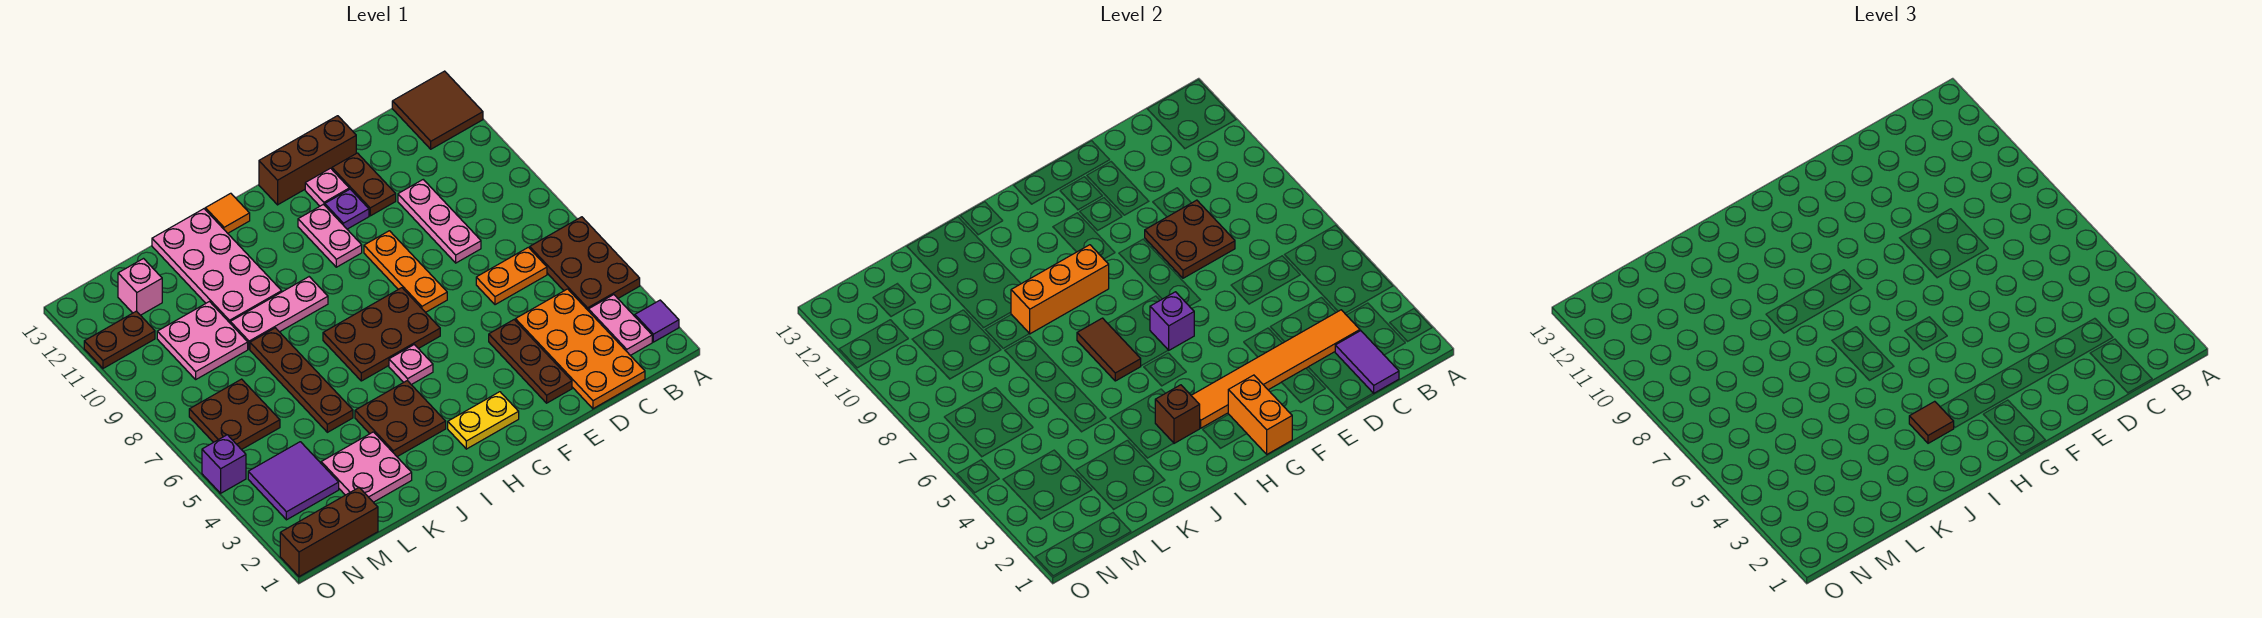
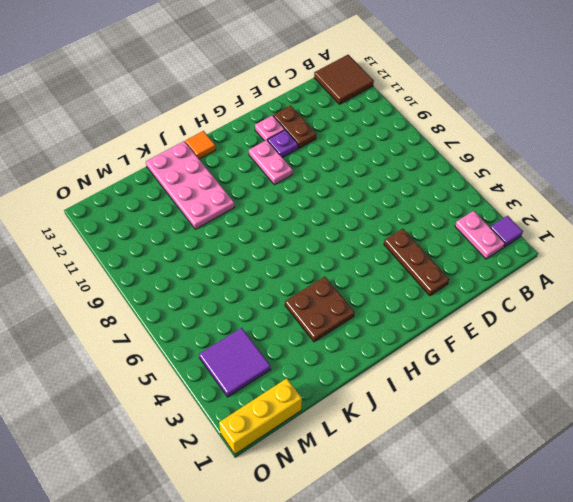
yellow 1x3 brick [219,378,302,454] -> brown 1x3 brick [280,488,378,577]
none -> brown 2x3 plate [530,217,640,311]
none -> orange 2x4 plate [515,289,645,409]
none -> orange 1x2 plate [476,247,547,305]
none -> pink 1x3 plate [398,180,481,263]

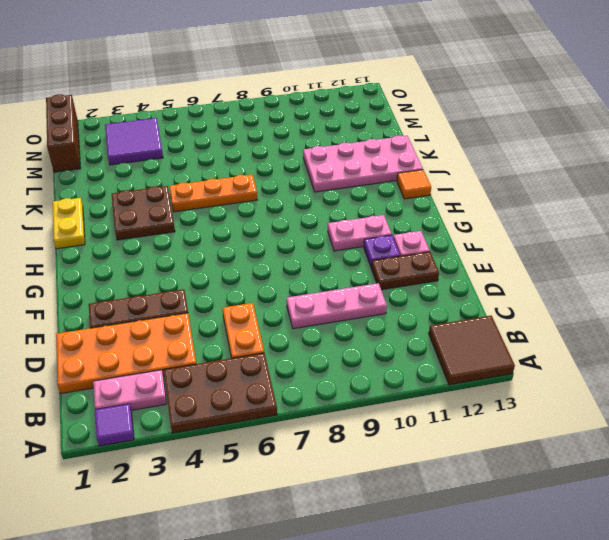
yellow 1x2 plate [53,198,85,249] -> yellow 1x2 plate moved to [448,392,519,449]
orange 1x3 plate [169,174,258,212] -> orange 1x3 plate moved to [364,231,447,312]
none -> brown 1x3 brick [259,116,356,205]
none -> brown 2x3 plate [323,288,440,381]
none -> pink 1x1 plate [389,345,433,385]
none -> pink 1x3 plate [230,277,328,349]

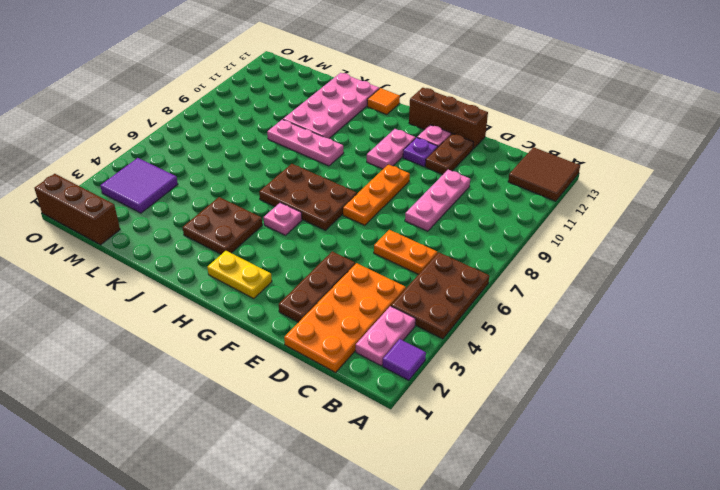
none -> pink 2x2 plate [321,432,412,502]
none -> brown 1x4 plate [250,328,353,432]
none -> pink 2x2 plate [157,302,248,379]
none -> brown 2x2 plate [189,379,280,450]

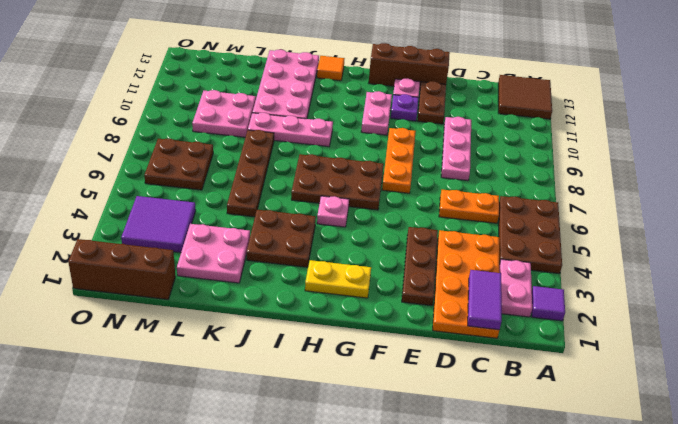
none -> pink 1x1 brick [118,259,162,315]
none -> brown 1x2 plate [84,311,155,368]
none -> purple 1x1 brick [202,435,246,493]
none -> orange 1x6 tile [1191,310,1360,428]

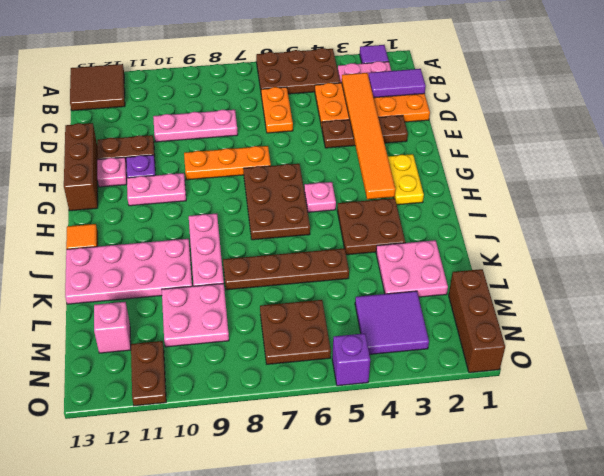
none -> brown 2x2 plate [1145,200,1235,278]
none -> orange 1x2 brick [1228,375,1292,454]
none -> purple 1x1 brick [1150,292,1194,350]
none -> orange 1x3 brick [1011,245,1109,334]

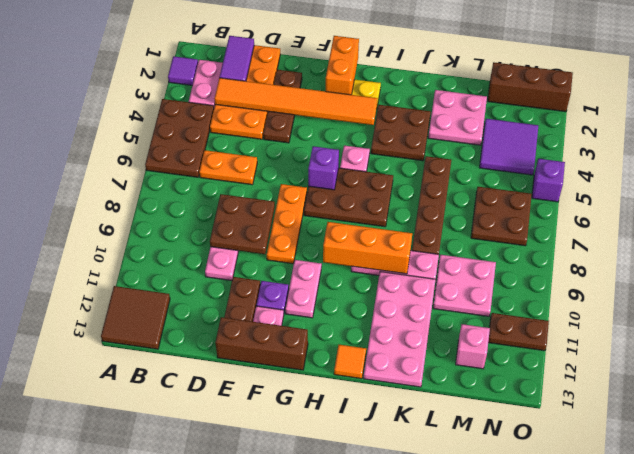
none -> brown 1x1 brick [1155,385,1200,443]
none -> brown 1x2 tile [1077,318,1141,381]
none -> brown 1x1 tile [1909,401,1954,443]

